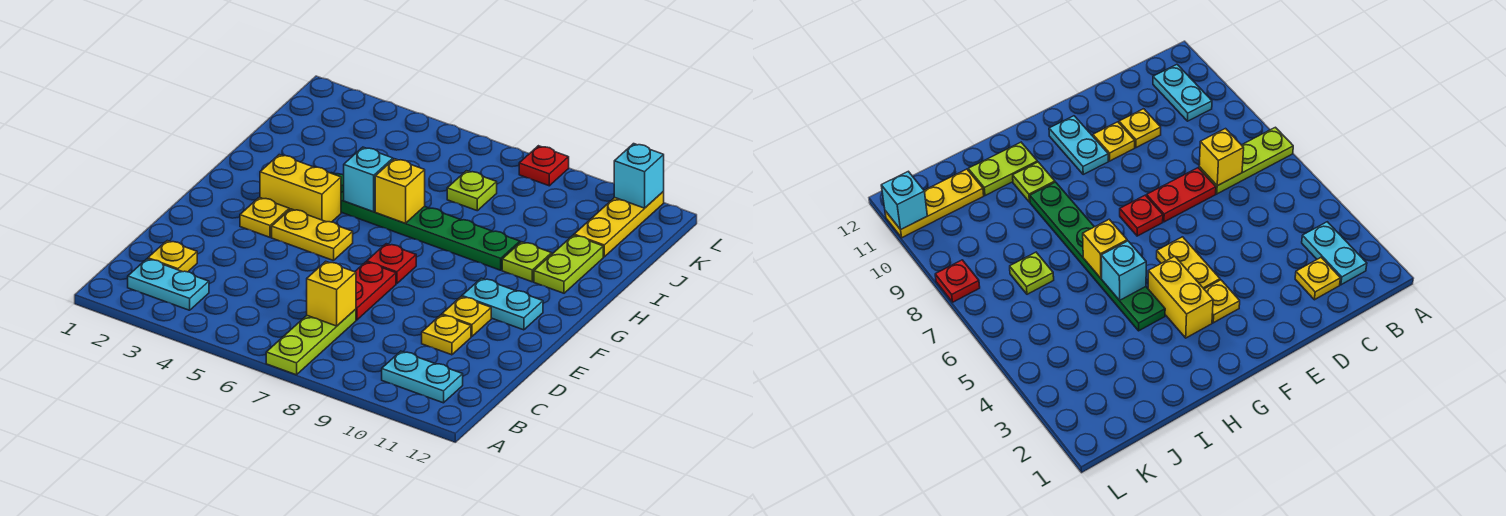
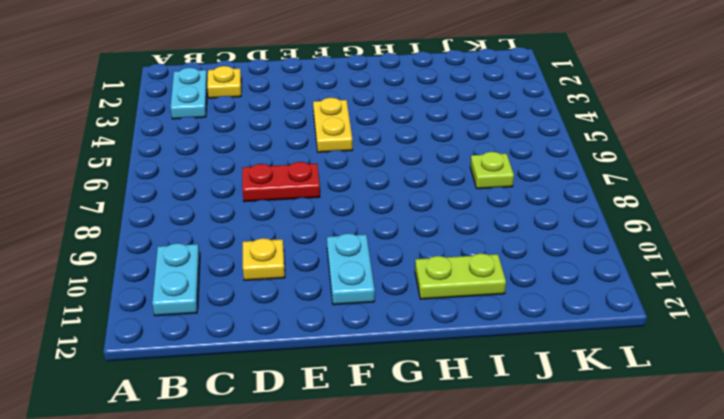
none -> lime 1x3 plate [266,309,356,375]
none -> yellow 1x1 plate [442,297,491,336]
none -> yellow 1x1 plate [240,197,289,237]

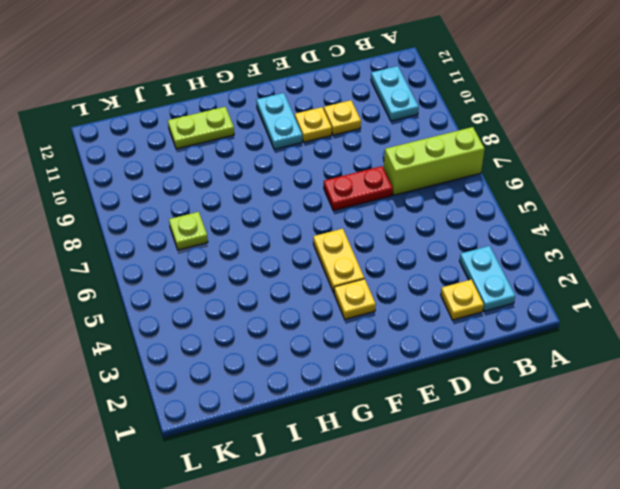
lime 1x3 brick [384,127,484,195] -> lime 1x3 plate [266,309,356,375]
none -> red 1x1 plate [367,244,416,284]
none -> yellow 1x2 brick [260,155,341,222]
none -> green 1x6 plate [331,173,520,270]

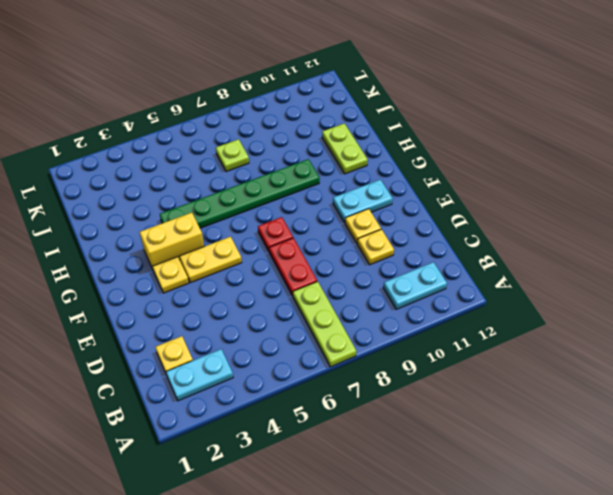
none -> lime 1x1 plate [502,242,552,282]
none -> yellow 1x3 plate [574,192,664,257]
none -> red 1x1 plate [519,146,569,186]

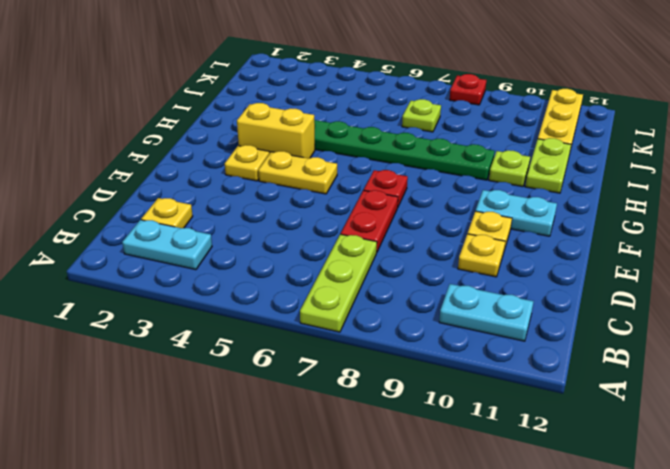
none -> yellow 1x1 brick [307,261,356,326]
none -> cyan 1x1 brick [344,147,393,212]
none -> yellow 1x1 brick [375,159,425,223]

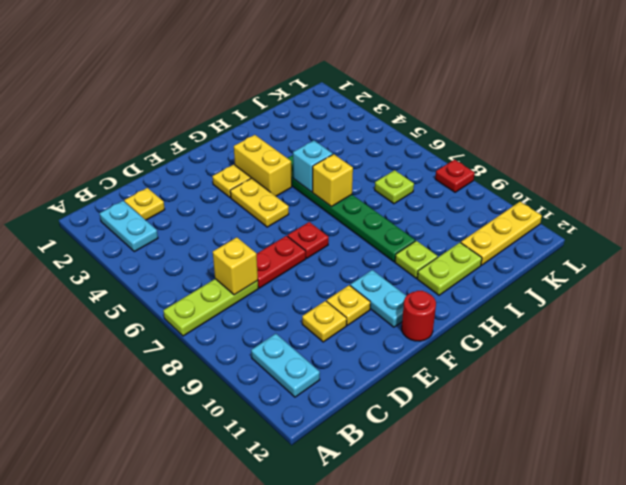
red 1x1 round brick [402,291,436,341] -> none
none -> cyan 1x1 brick [614,144,664,208]

